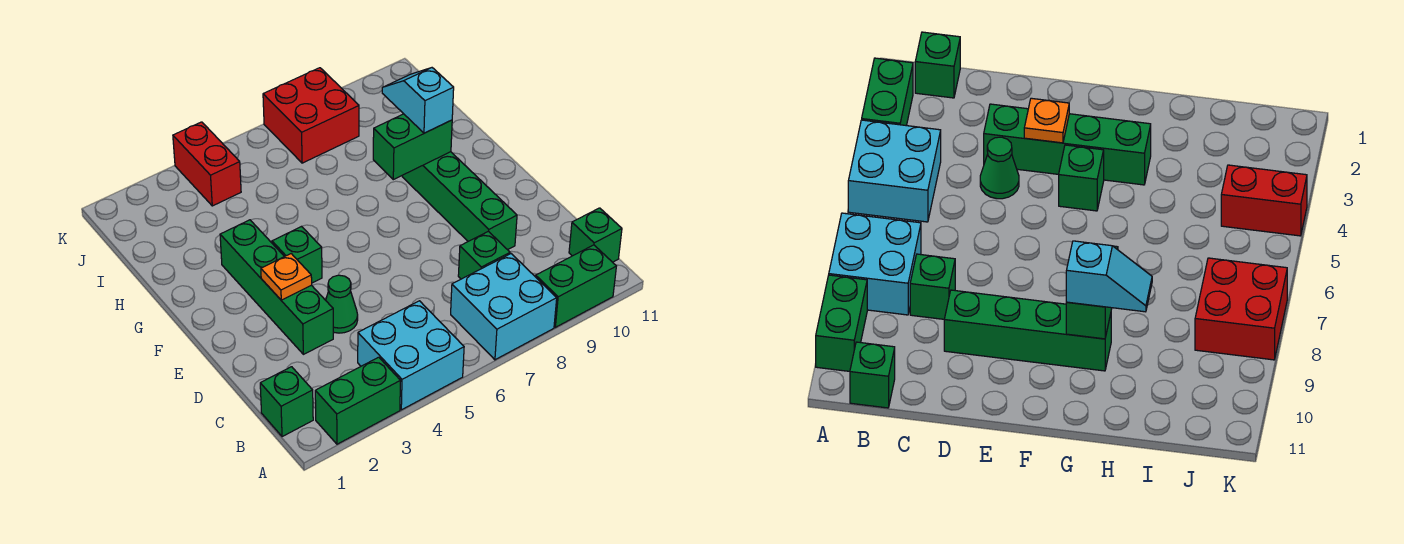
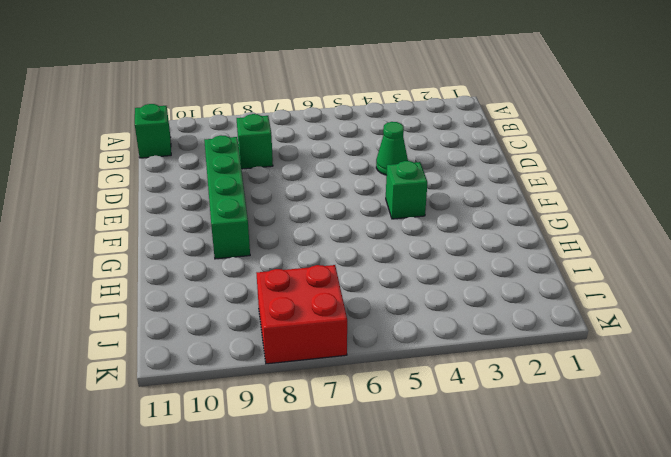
none -> green 1x2 brick [315,357,401,444]
none -> cyan 2x2 brick [358,301,464,410]
none -> cyan 2x2 brick [451,254,557,360]

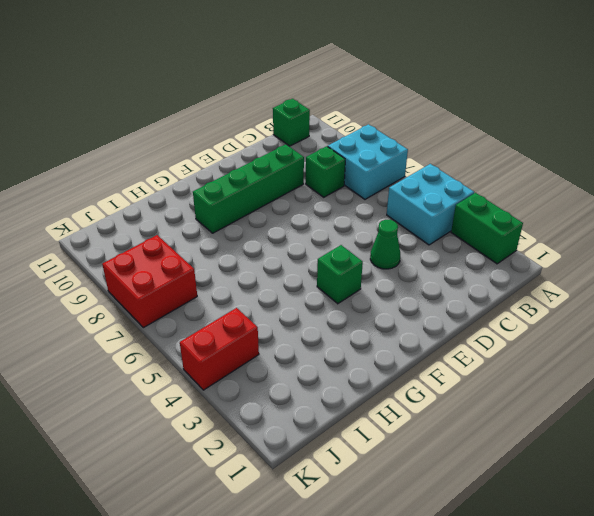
none -> green 1x2 brick [536,245,616,327]
none -> green 1x1 brick [260,367,313,437]
none -> green 1x4 brick [220,220,333,354]

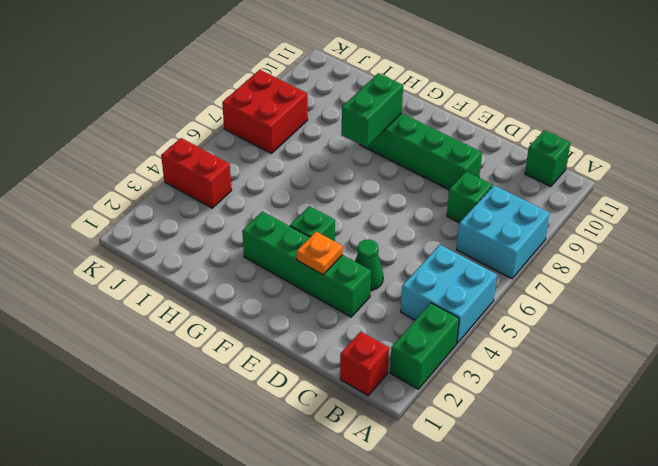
red 1x1 brick [340,331,389,396] -> green 1x1 brick [260,367,313,437]
none -> green 1x2 brick [536,245,616,327]
none -> cyan 1x2 slope [382,68,454,133]

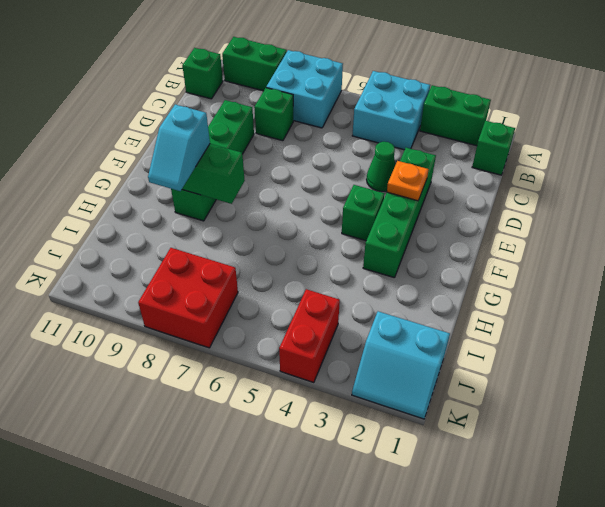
cyan 2x2 slope [352,311,450,419] -> none

